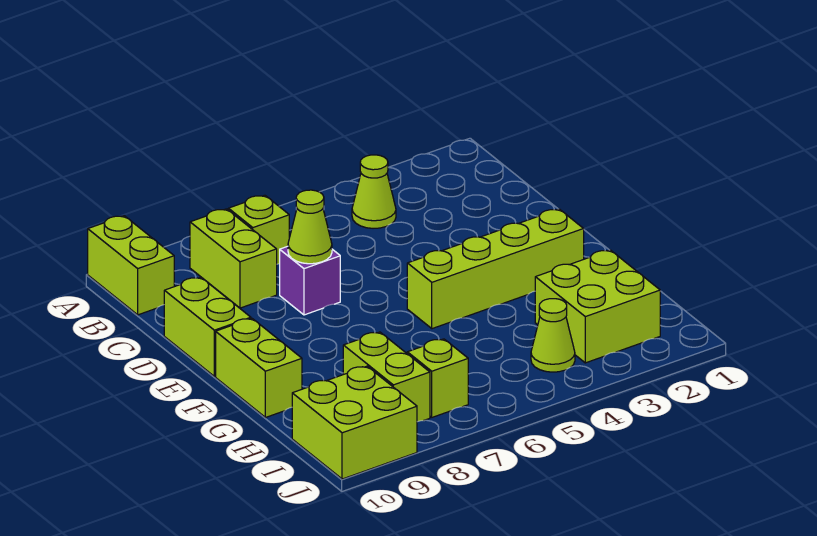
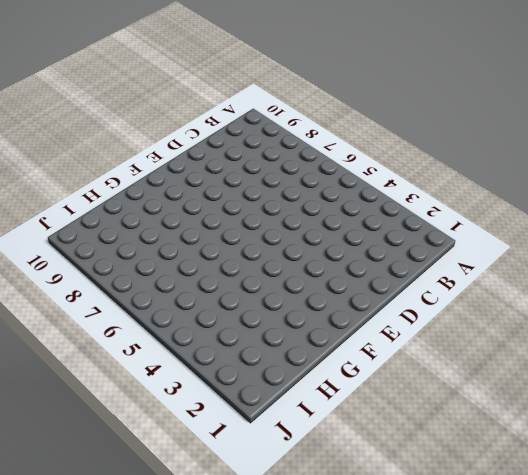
none -> lime 1x2 brick [88,216,174,315]
none -> lime 1x1 cone [352,155,396,228]
none -> lime 1x1 brick [228,195,289,264]

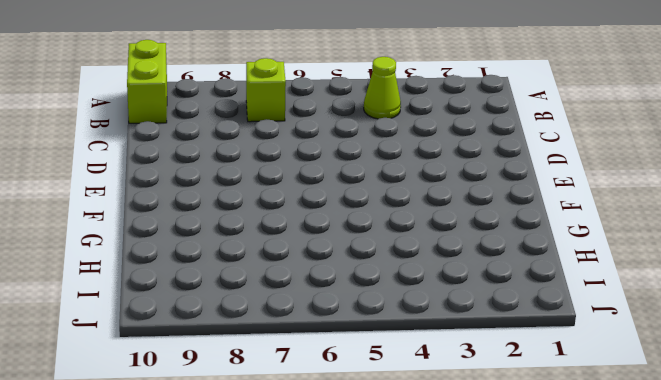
none -> lime 1x2 brick [190,209,277,308]
none -> purple 1x1 brick [280,246,340,315]
none -> lime 1x2 brick [164,277,251,376]

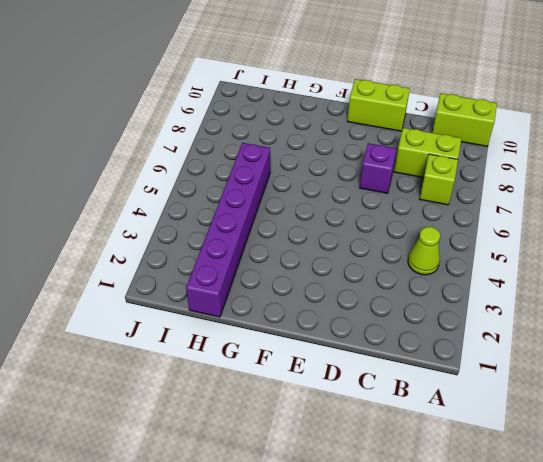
purple 1x6 brick [186,143,270,317] -> lime 2x2 brick [535,250,660,363]
none -> lime 1x4 brick [407,209,584,329]
none -> lime 1x2 brick [216,318,302,417]
none -> lime 1x2 brick [343,332,430,422]

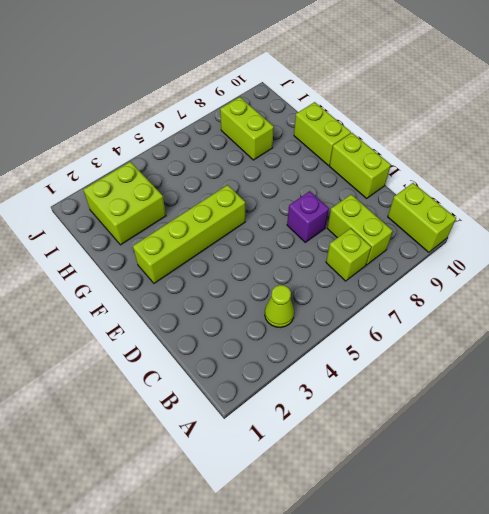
none -> lime 1x1 cone [531,299,575,372]
none -> lime 1x1 brick [407,339,468,417]
none -> lime 2x2 brick [292,366,417,479]

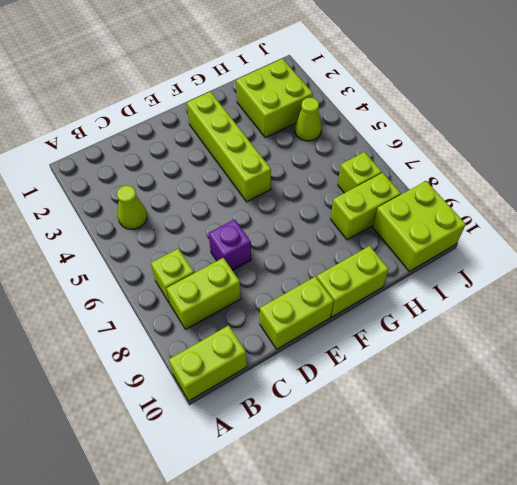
none -> lime 1x1 cone [288,190,332,264]

